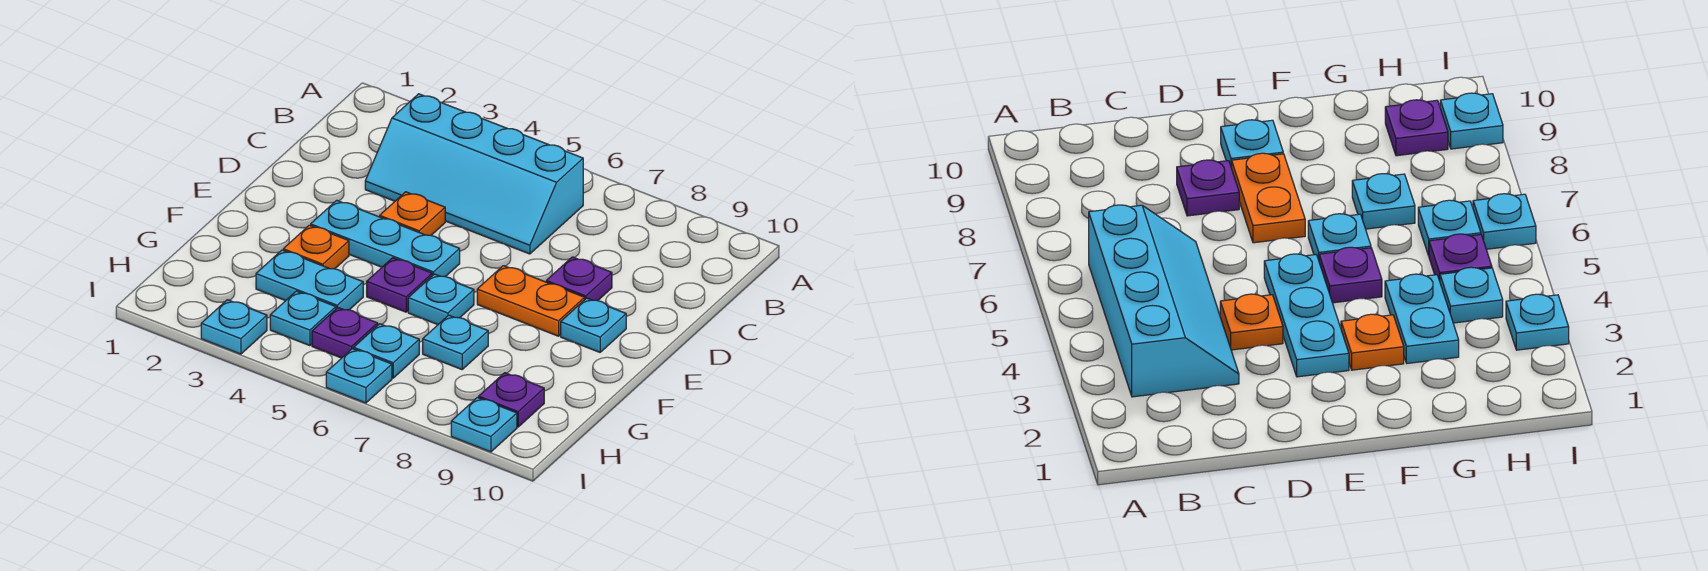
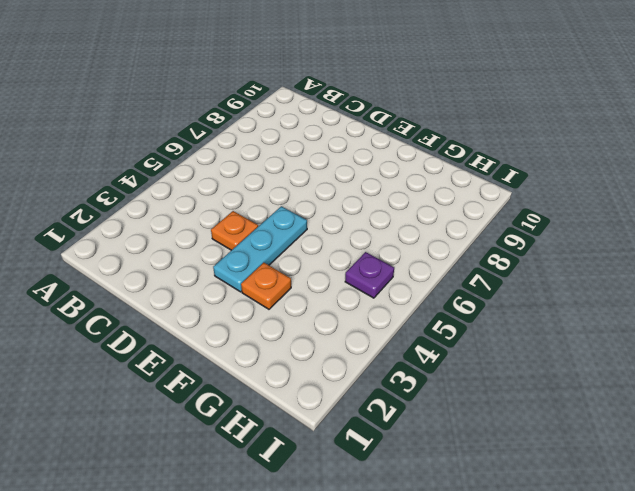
none -> cyan 2x4 slope [365,94,583,254]
none -> purple 1x1 plate [546,257,612,301]
none -> orange 1x2 plate [477,266,585,336]

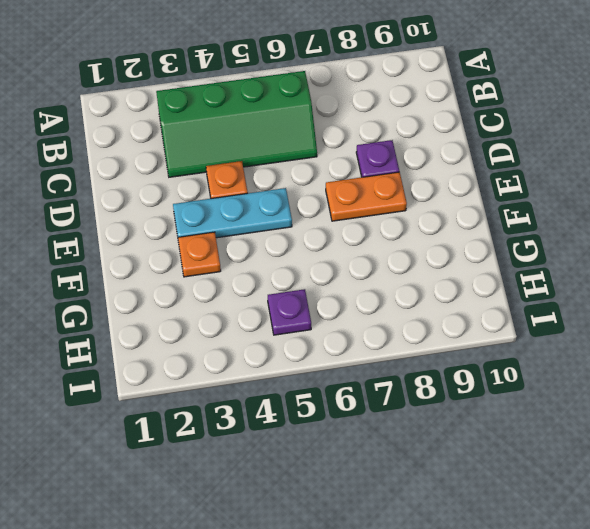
green 2x4 slope [156,71,317,177] -> cyan 2x4 slope [365,94,583,254]
none -> cyan 1x1 plate [561,298,626,352]
none -> purple 1x1 plate [367,258,432,312]
none -> cyan 1x1 plate [408,274,474,325]

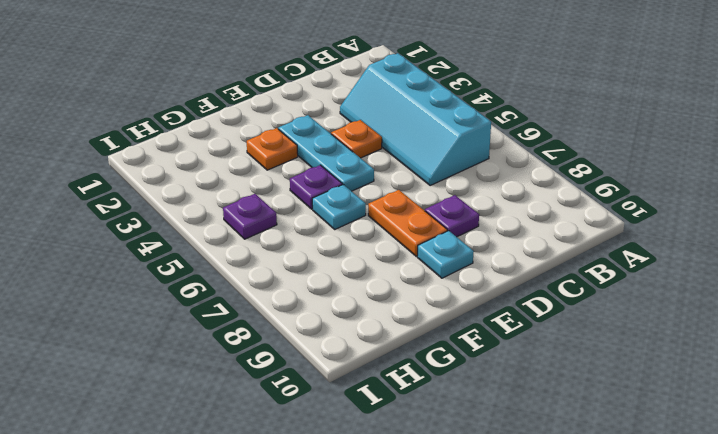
none -> cyan 1x2 plate [256,250,363,310]
none -> cyan 1x1 plate [423,315,488,370]
none -> cyan 1x1 plate [270,291,336,346]

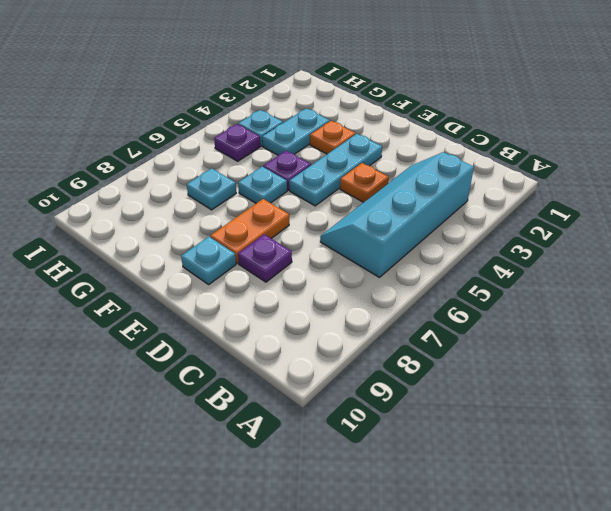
none -> cyan 1x1 plate [354,324,419,378]
none -> purple 1x1 plate [479,373,544,427]
none -> cyan 1x1 plate [201,300,267,354]

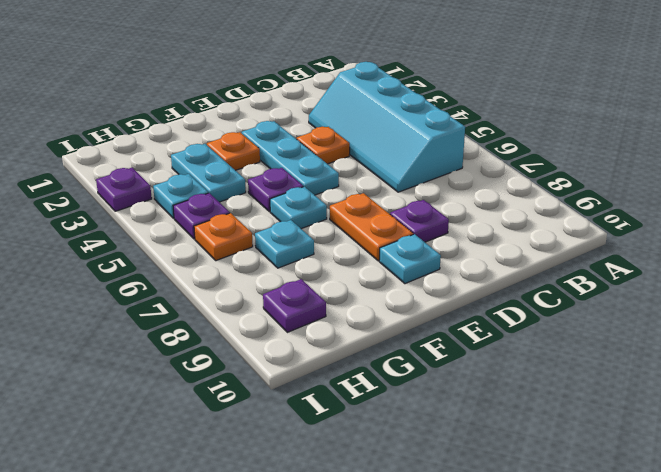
orange 1x1 plate [194,213,253,261] -> cyan 1x1 plate [354,324,419,378]
purple 1x1 plate [96,168,152,211] -> cyan 1x1 plate [201,300,267,354]
none -> cyan 1x1 plate [326,349,392,403]
none -> cyan 1x1 plate [451,398,517,452]

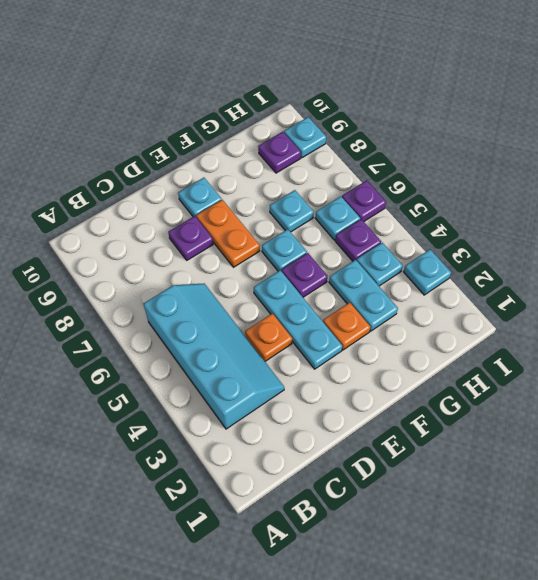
purple 1x1 plate [342,180,386,221] -> cyan 1x1 plate [326,349,392,403]

